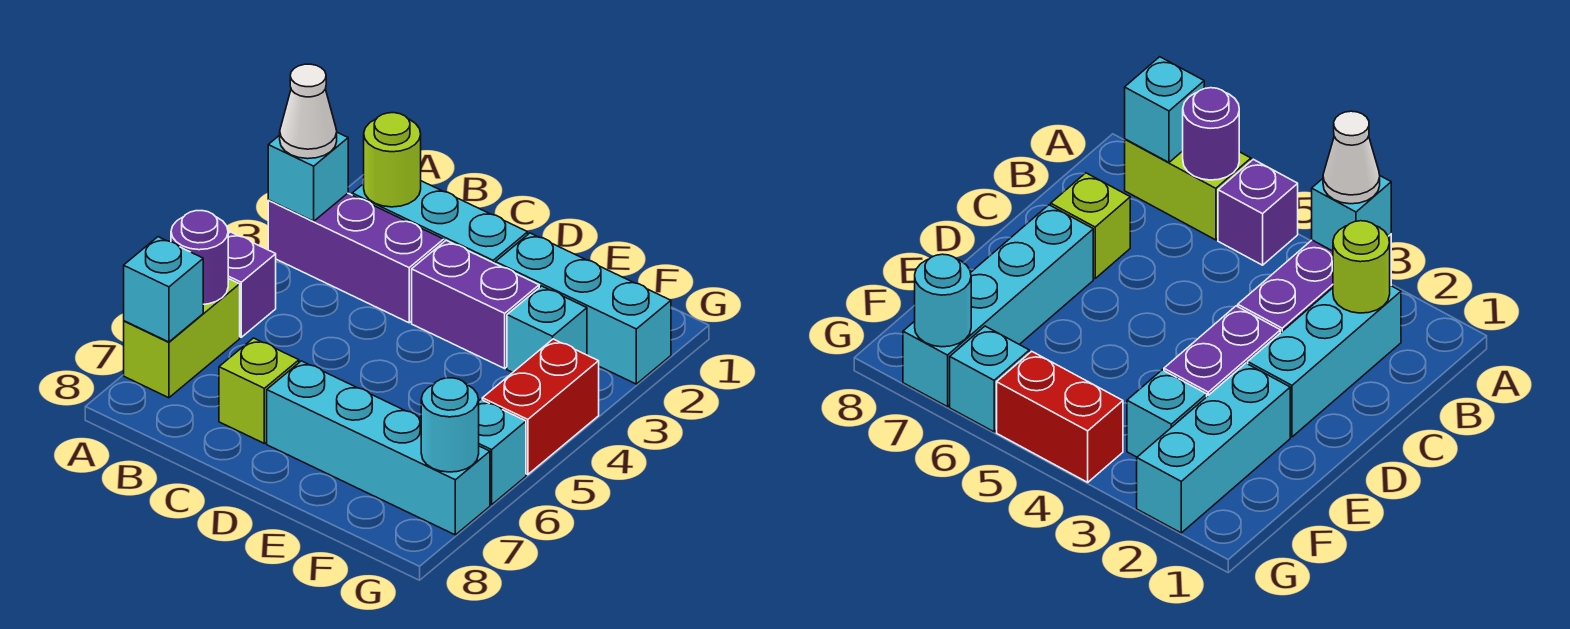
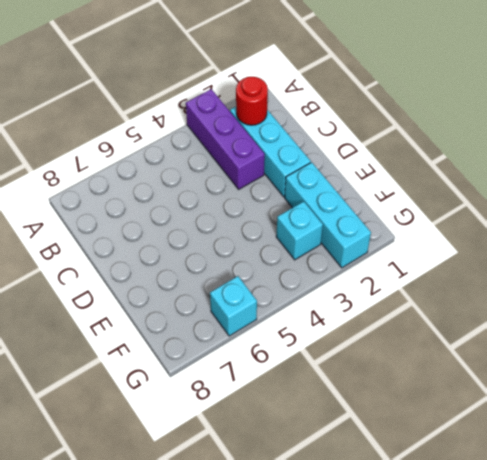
red 1x1 round brick [236,77,268,125] -> lime 1x1 round brick [364,113,421,207]
none -> purple 1x1 brick [228,232,276,337]
none -> lime 1x2 brick [124,279,240,398]
none -> lime 1x1 brick [219,338,299,443]

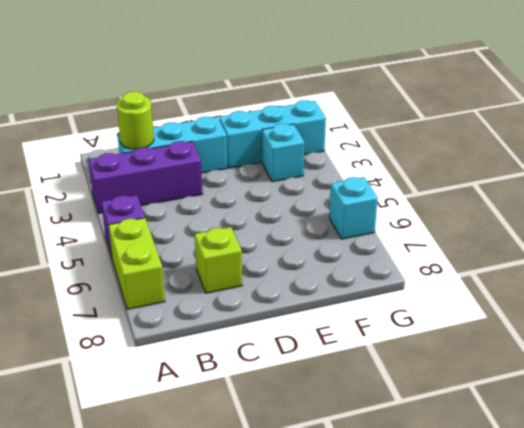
none -> purple 1x2 brick [412,240,539,368]
none -> cyan 1x4 brick [267,361,490,535]
none -> red 1x2 brick [482,339,599,475]

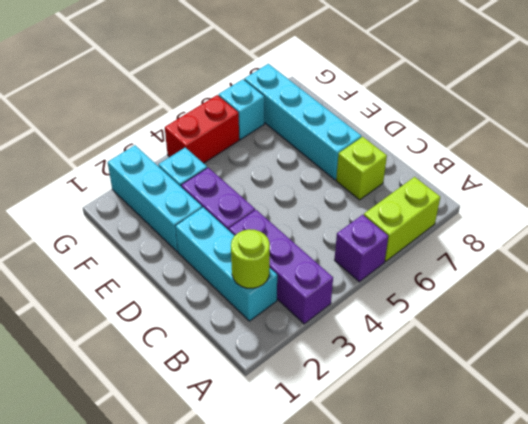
none -> cyan 1x1 brick [268,133,348,221]
none -> purple 1x1 round brick [171,211,228,304]
none -> cyan 1x1 brick [124,237,203,342]

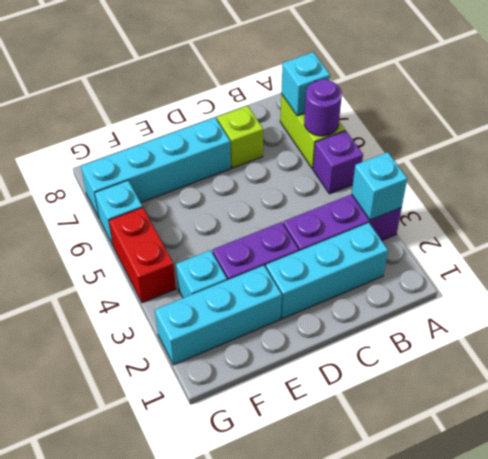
none -> lime 1x1 round brick [364,113,421,207]
none -> cyan 1x1 round brick [421,378,479,472]
none -> white 1x1 cone [280,64,337,159]

